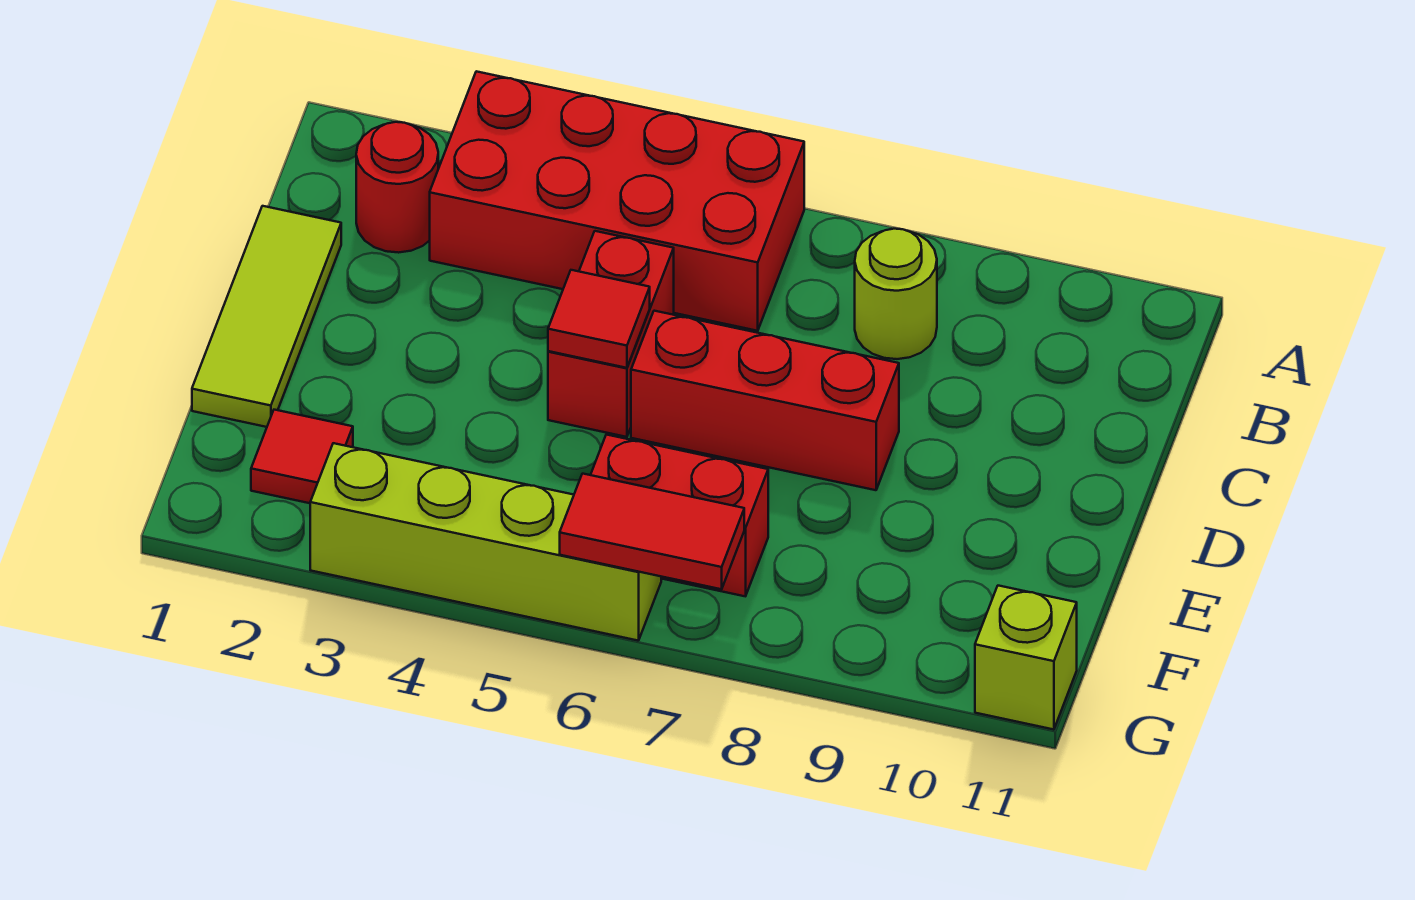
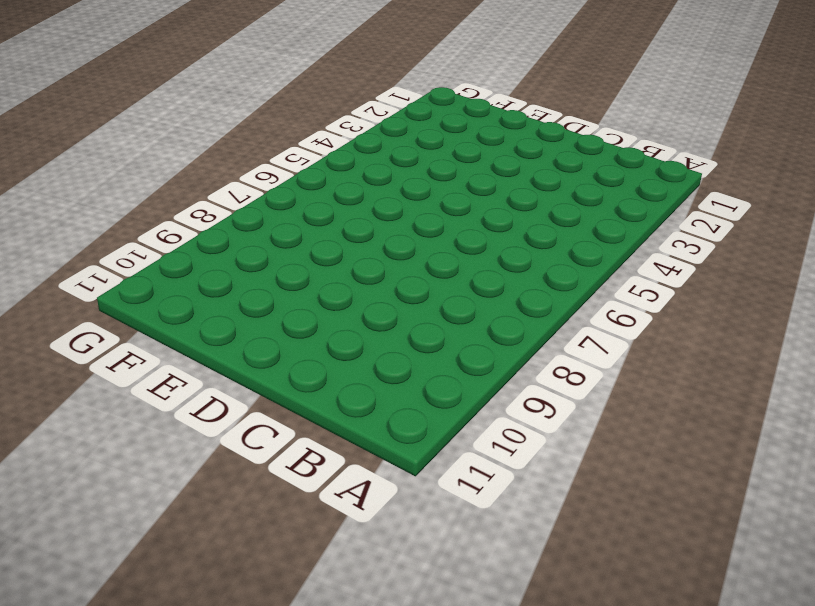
none -> red 2x4 brick [430,71,804,331]
none -> red 1x1 round brick [356,122,438,253]
none -> lime 1x1 round brick [855,229,937,359]

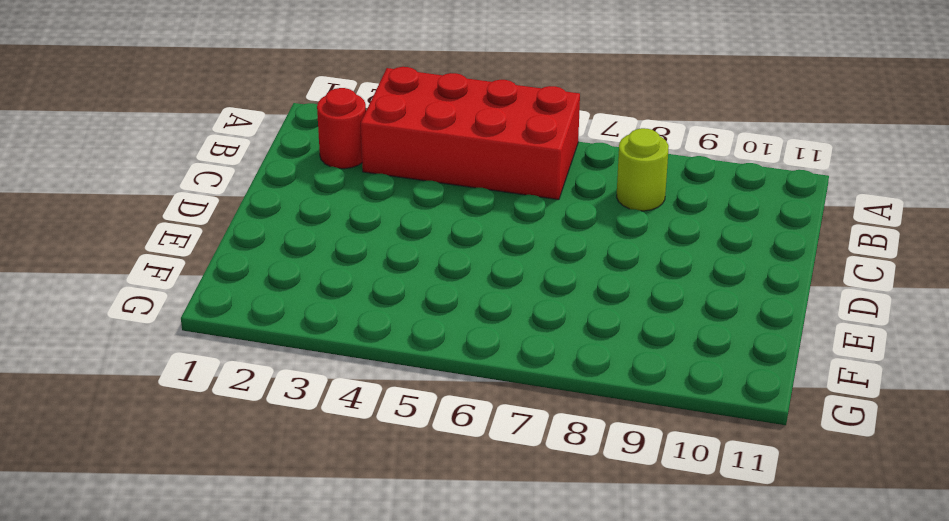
none -> lime 1x3 tile [192,206,341,427]
none -> red 1x2 brick [548,231,674,437]
none -> red 1x3 brick [631,311,899,490]

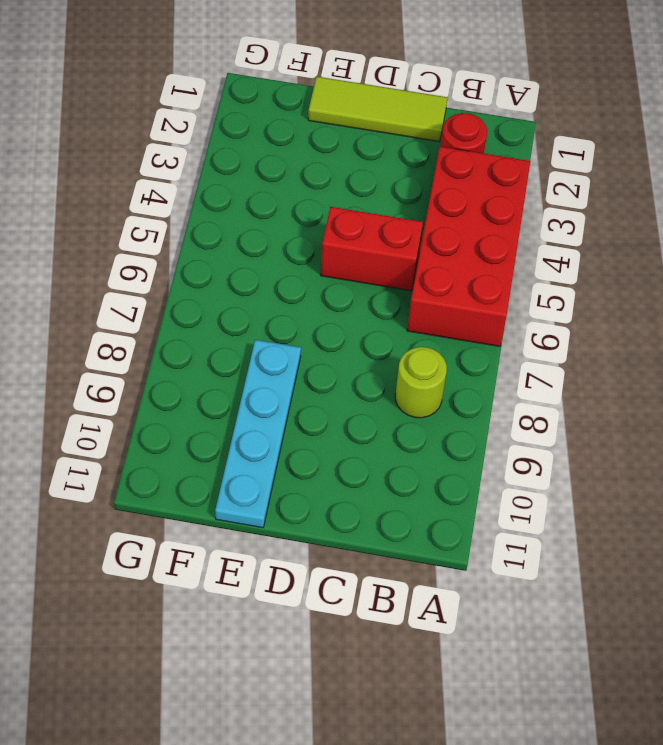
cyan 1x4 plate [215,340,301,528] -> none
none -> red 1x3 brick [631,311,899,490]
none -> red 1x1 tile [251,410,353,503]
none -> red 1x2 brick [591,435,768,596]

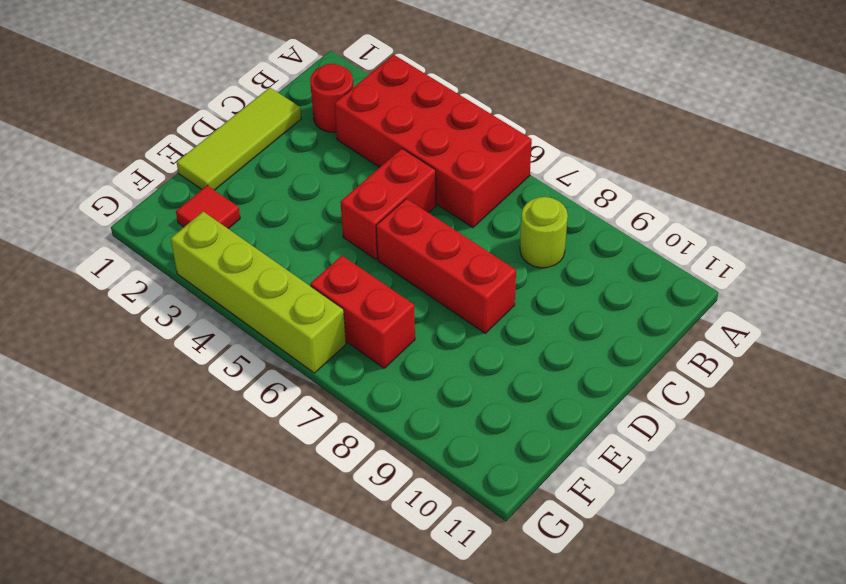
none -> lime 1x1 brick [975,586,1077,730]
none -> red 1x1 tile [548,270,650,368]
none -> red 1x2 tile [560,474,744,589]

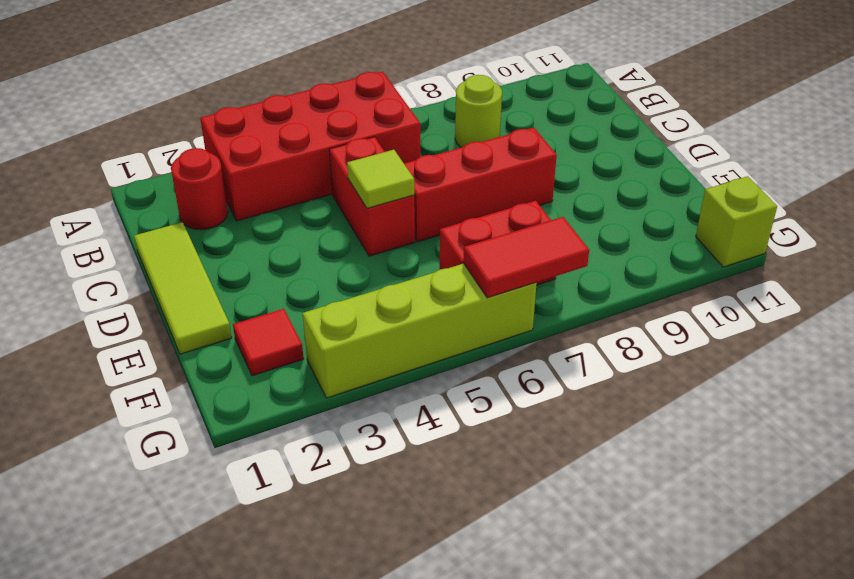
lime 1x1 tile [347,150,414,208] -> red 1x1 tile [548,270,650,368]

